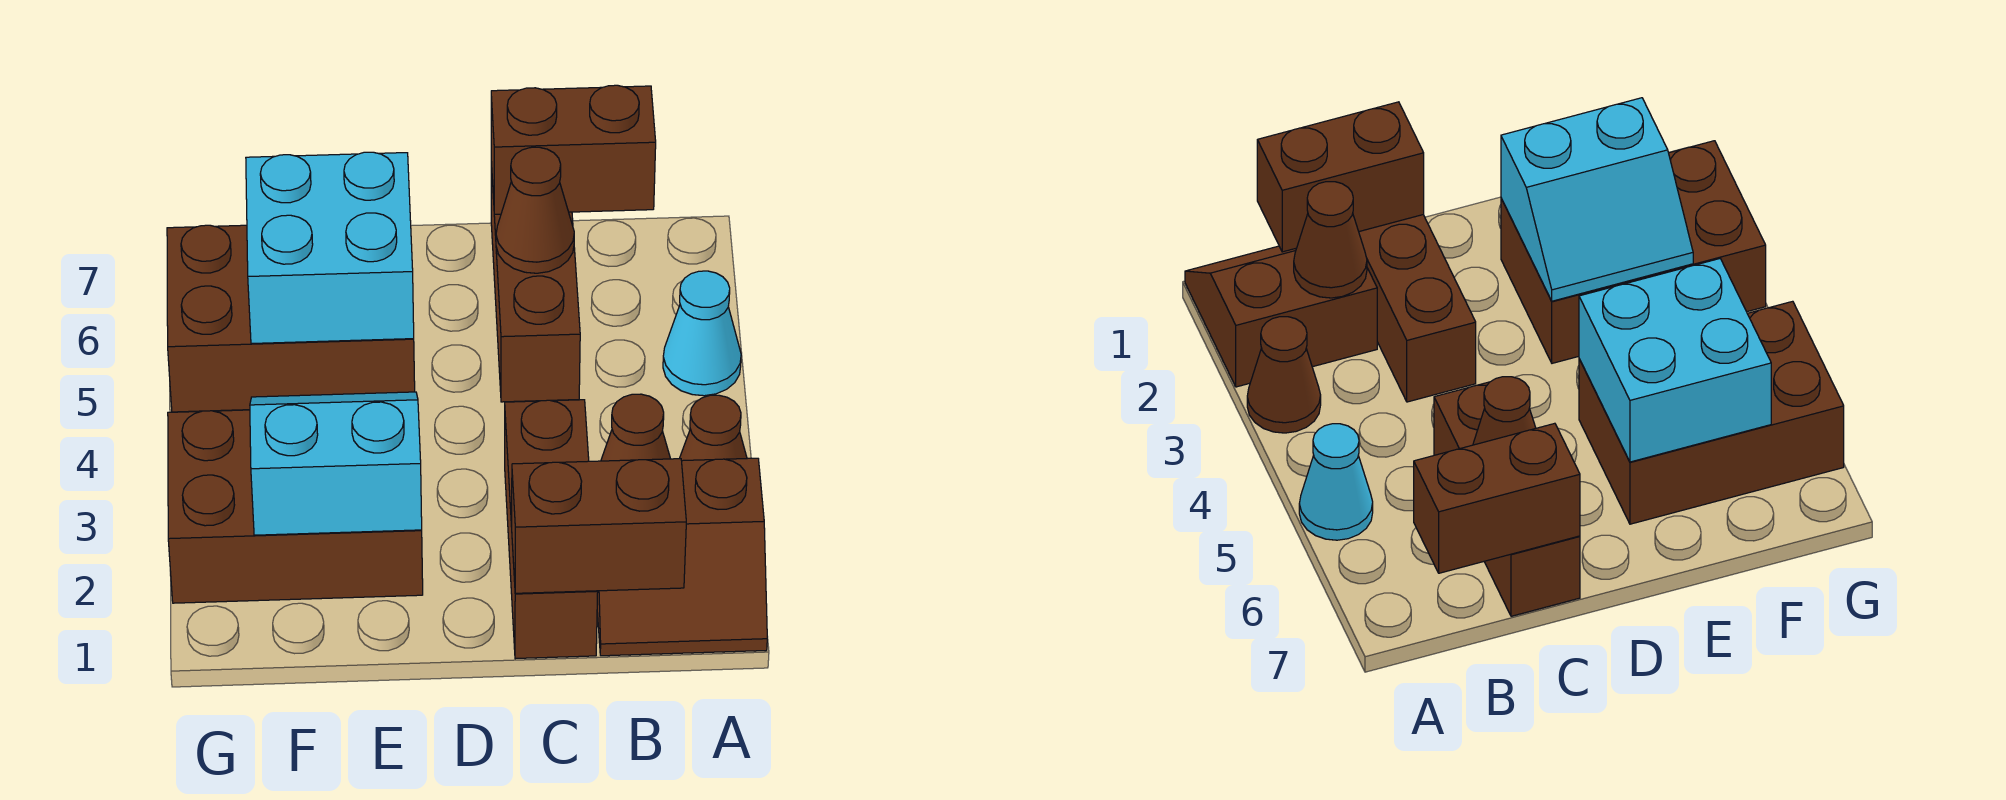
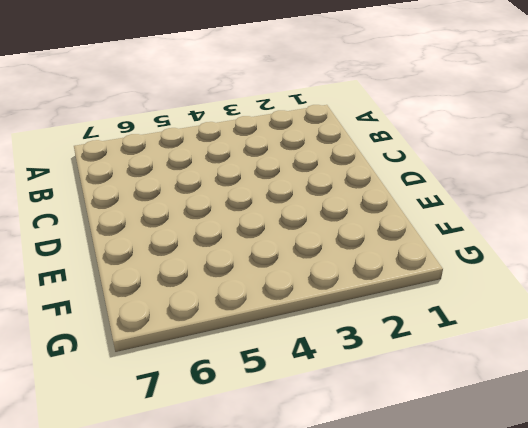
none -> brown 2x2 slope [597,458,767,656]
none -> brown 1x1 cone [679,395,747,461]
none -> cyan 1x1 cone [663,271,741,396]

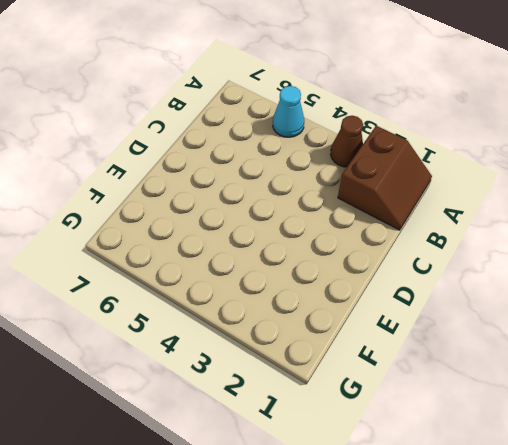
none -> brown 1x3 brick [505,400,598,659]
none -> brown 1x3 brick [491,163,580,402]
none -> brown 2x3 brick [168,410,423,603]

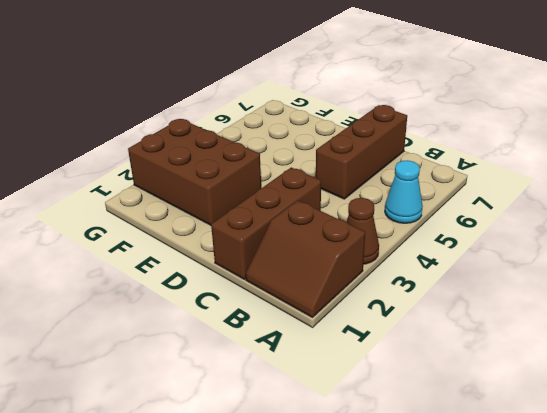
none -> brown 2x3 brick [167,225,415,412]
none -> brown 1x2 brick [512,459,686,593]
none -> brown 1x1 cone [601,394,670,461]

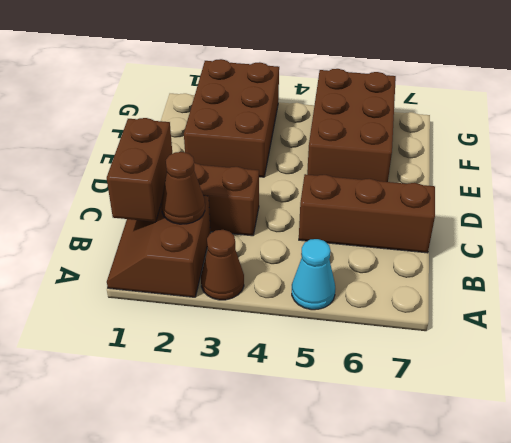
none -> brown 1x2 brick [491,85,656,214]
none -> brown 1x1 cone [496,147,574,273]
none -> cyan 2x2 slope [250,392,422,535]

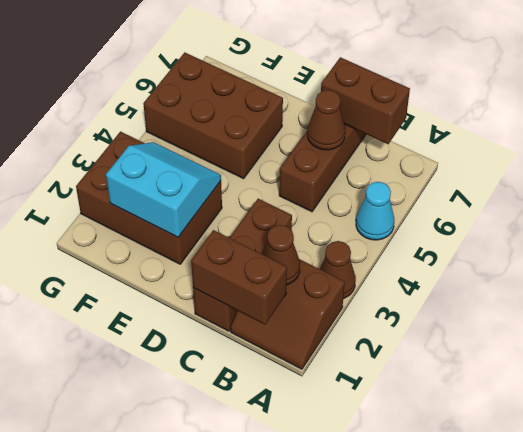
none -> cyan 2x2 brick [246,152,414,344]

